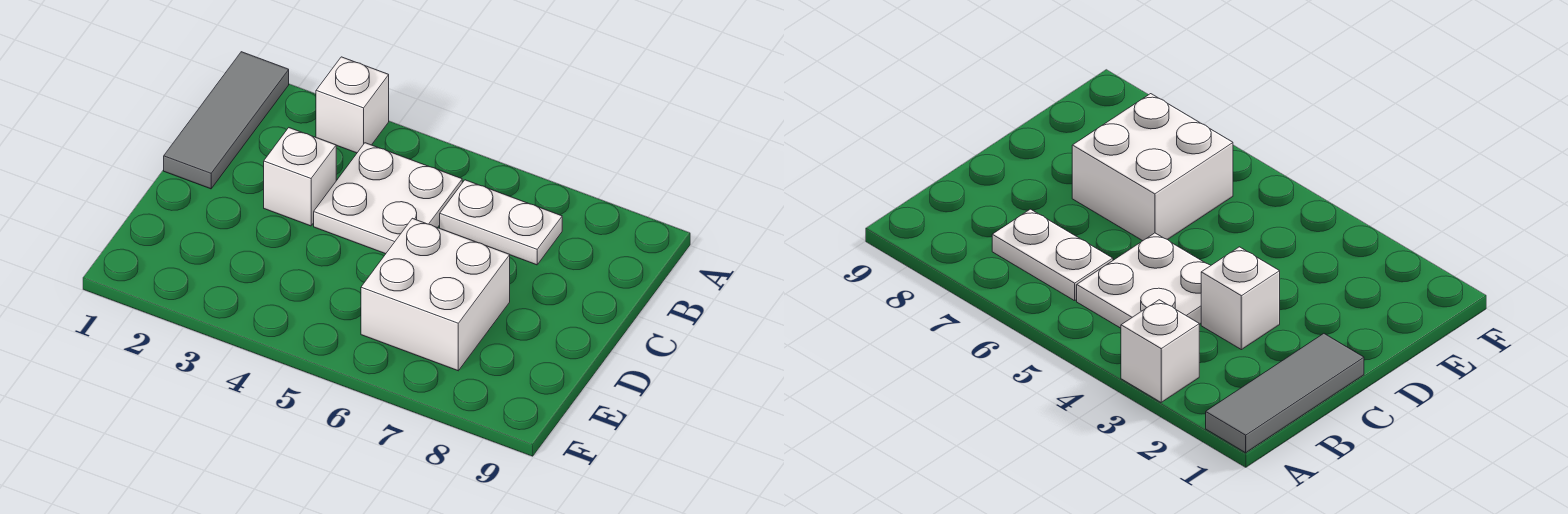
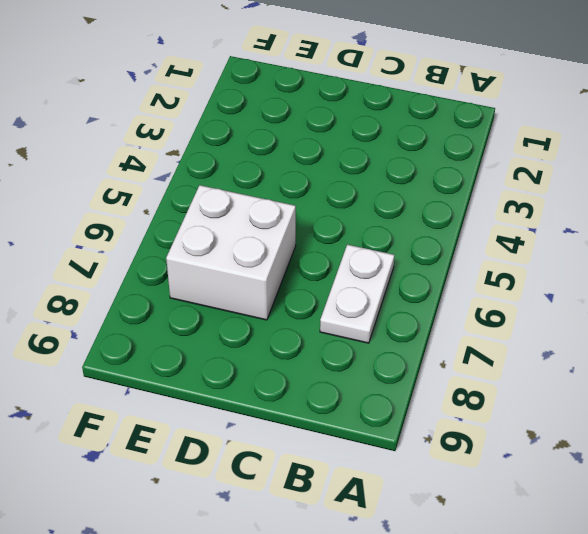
none -> grey 1x3 tile [164,52,289,189]
none -> white 1x1 brick [316,57,389,153]

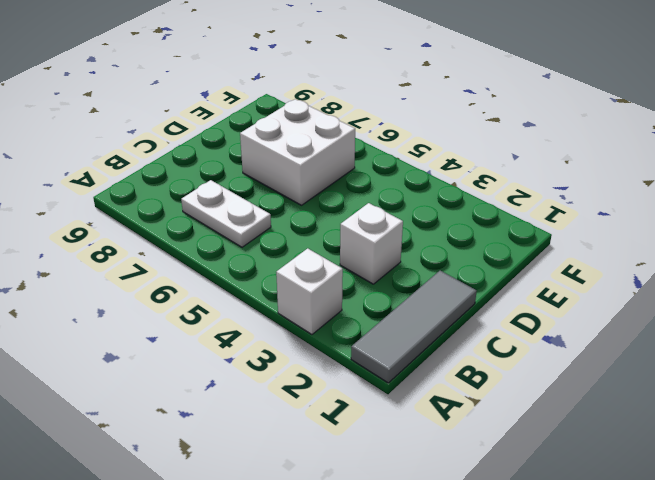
none -> white 2x2 plate [314,143,462,254]

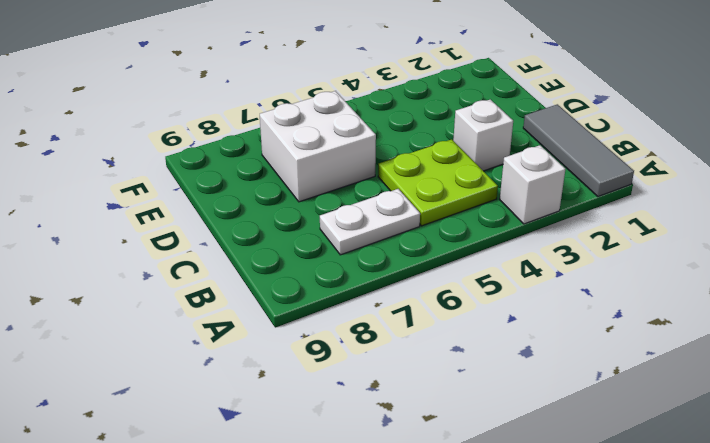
lime 2x2 plate [378,139,498,226] -> white 2x2 plate [314,143,462,254]

